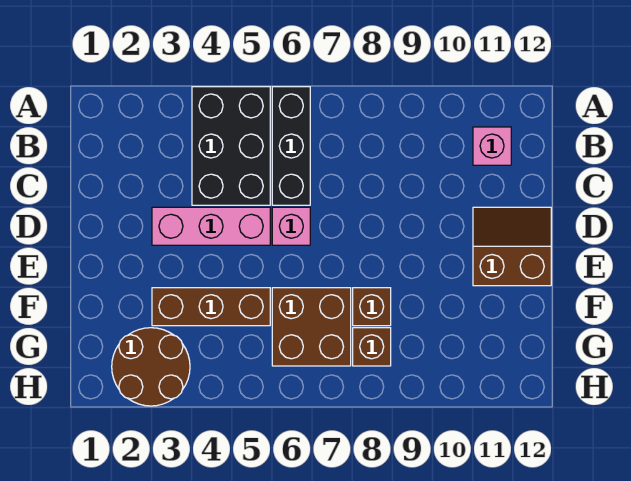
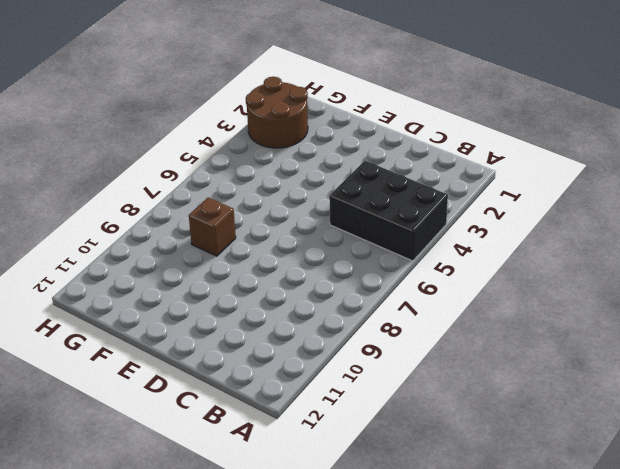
none -> black 1x3 brick [272,87,310,205]
none -> pink 1x1 brick [473,127,511,165]

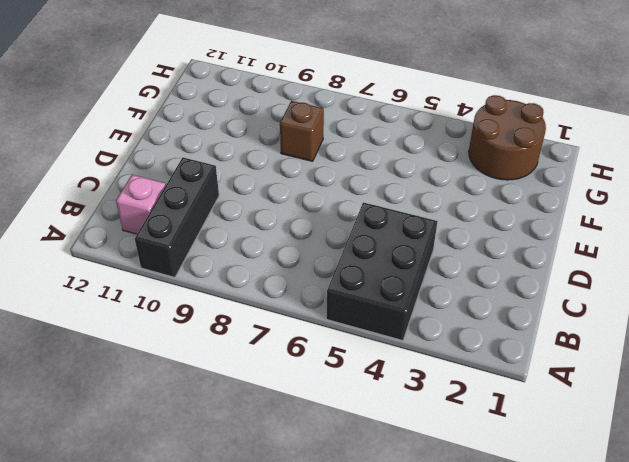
black 1x3 brick [135,158,219,277] -> black 1x3 brick moved to [272,87,310,205]
none -> pink 1x3 brick [152,207,270,245]
none -> pink 1x1 brick [272,207,310,245]

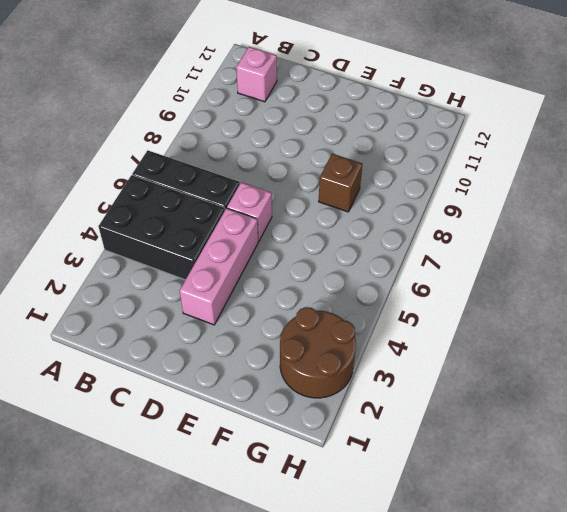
none -> brown 2x2 slope [473,207,551,286]
none -> brown 1x3 brick [152,288,270,326]

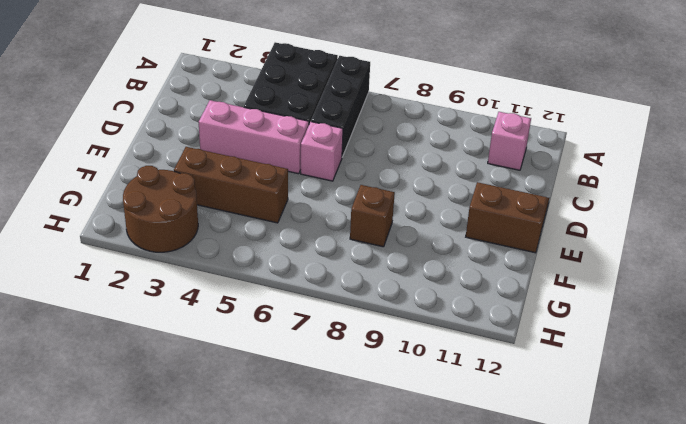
none -> brown 2x2 brick [272,288,351,366]
none -> brown 1x1 brick [353,328,391,366]

